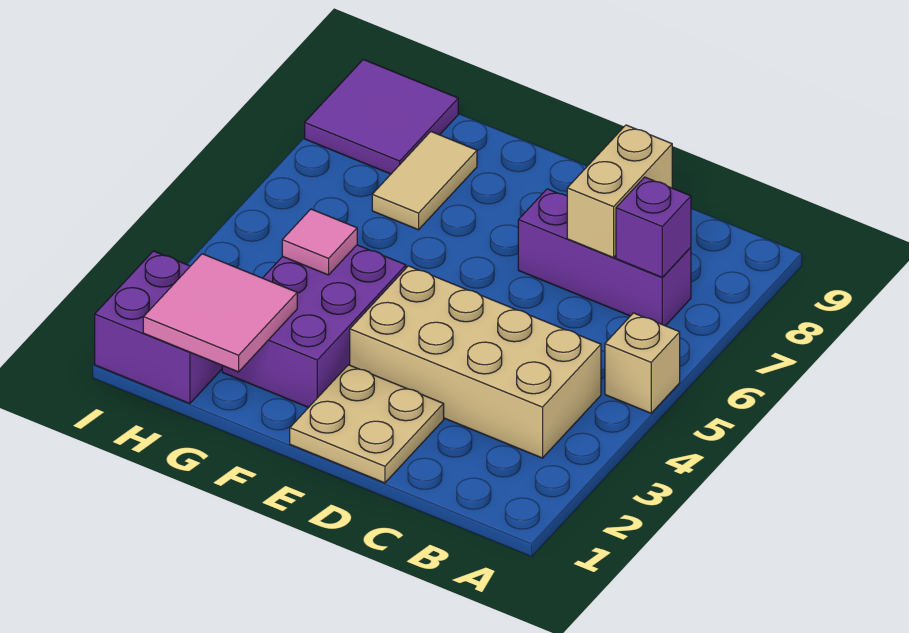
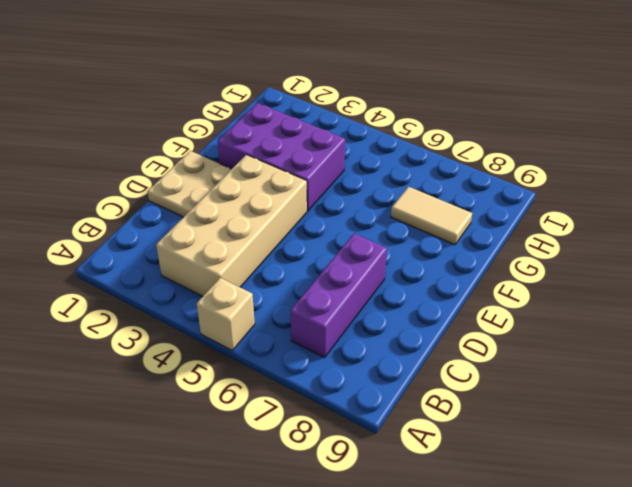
none -> purple 2x2 brick [95,251,222,404]
none -> purple 2x2 tile [305,60,458,174]
none -> purple 1x1 brick [616,177,691,277]

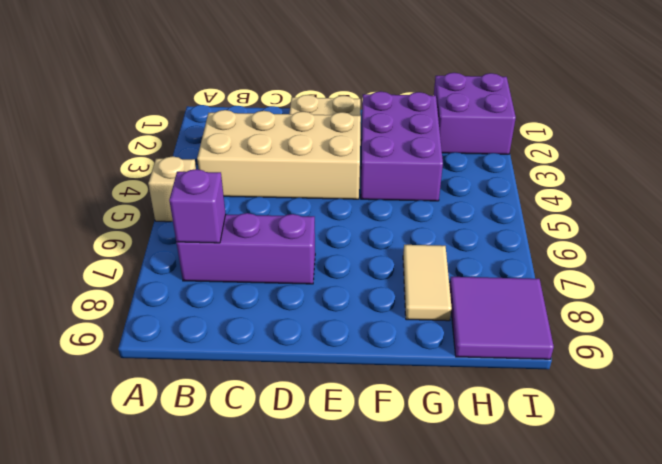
none -> tan 1x2 brick [567,125,672,258]
none -> pink 2x2 tile [143,254,297,372]
none -> pink 1x1 tile [282,209,357,275]

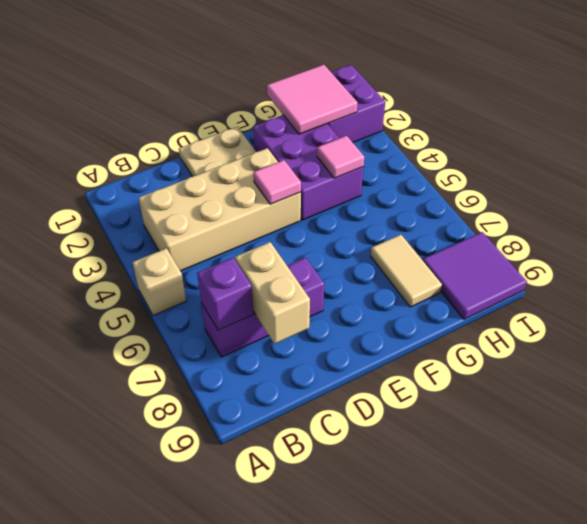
pink 1x1 tile [253,160,301,204] -> none

